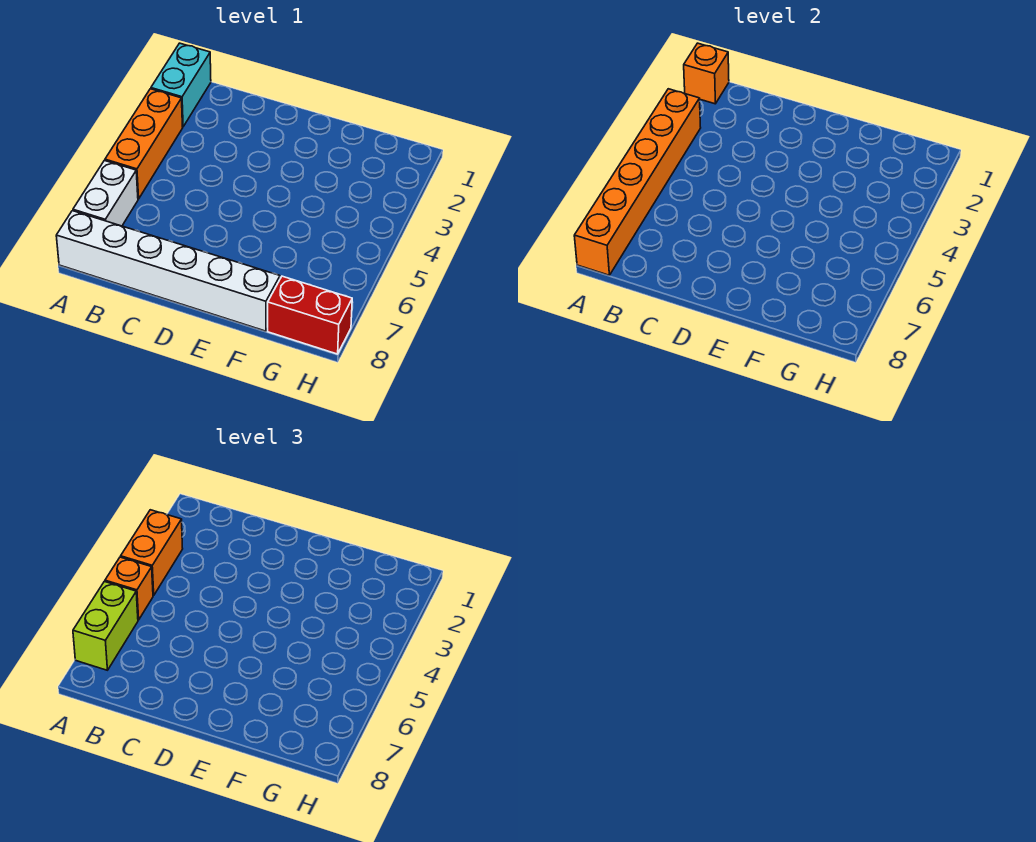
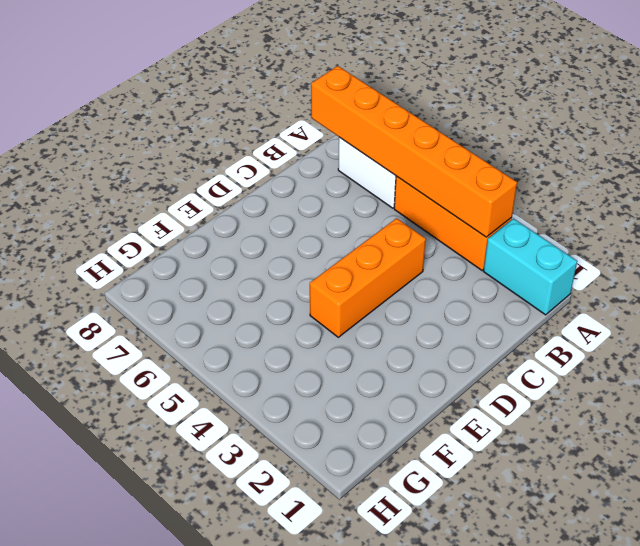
orange 1x3 brick [310,218,426,337] -> none
none -> white 1x6 brick [56,211,280,331]
none -> red 1x2 brick [268,276,352,354]

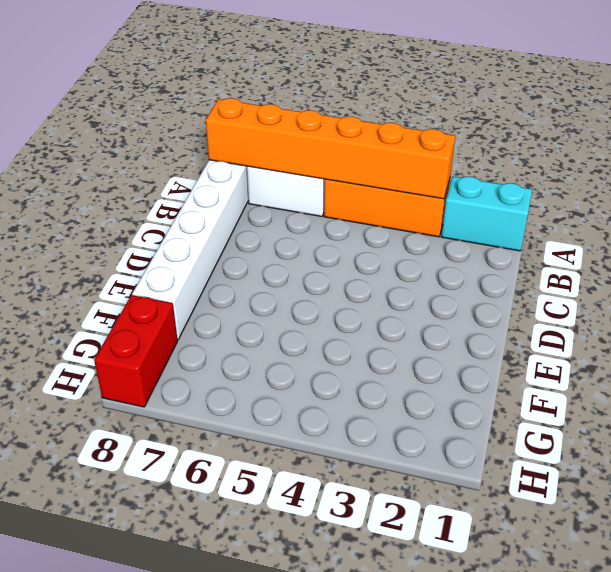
none -> orange 1x1 brick [684,43,729,104]
none -> orange 1x2 brick [121,510,183,595]

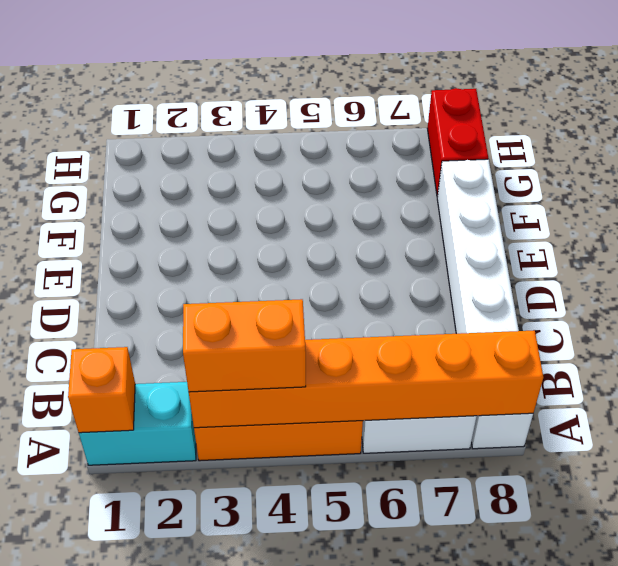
none -> orange 1x1 brick [105,557,153,620]
none -> lime 1x2 brick [73,581,138,670]

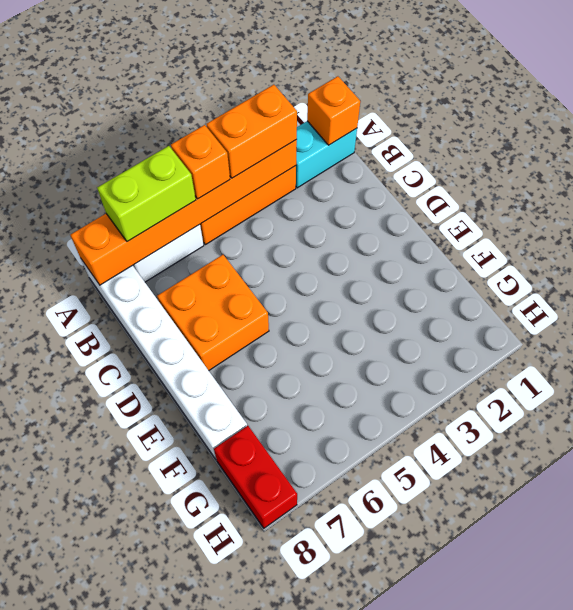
orange 2x2 brick [157,255,269,370] -> none

